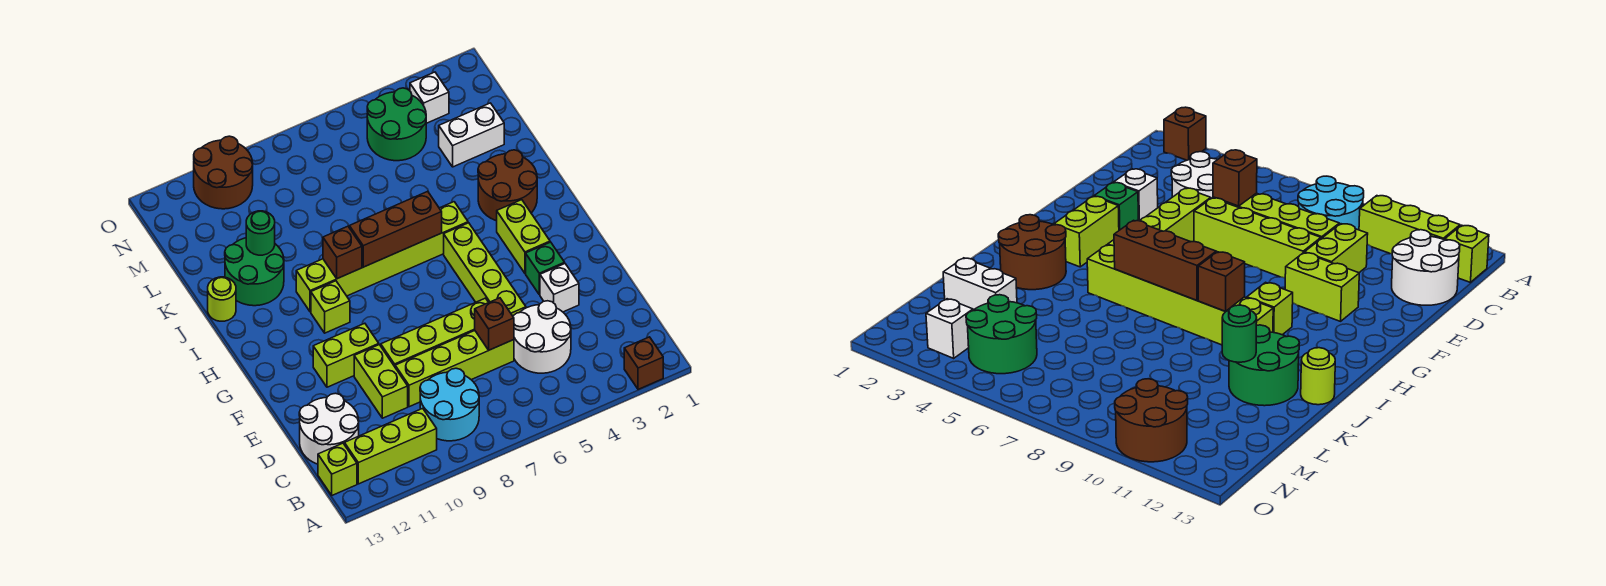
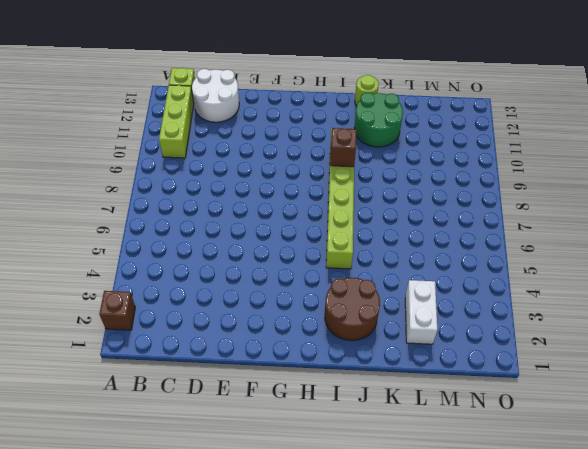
none -> cyan 2x2 round brick [420,368,479,441]
none -> white 2x2 round brick [513,301,571,373]
none -> lime 1x4 brick [395,331,514,407]

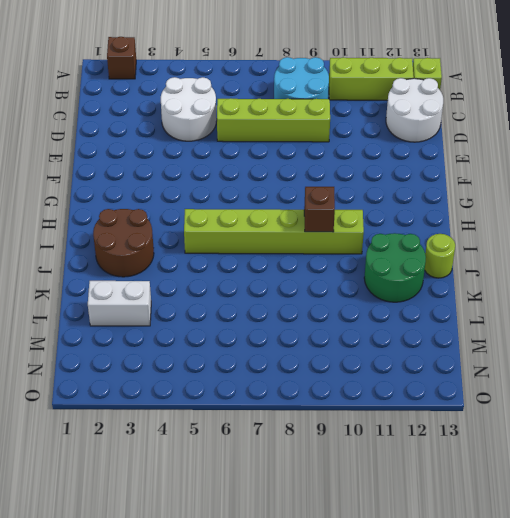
none -> lime 1x2 brick [354,345,408,418]
none -> white 1x1 brick [540,264,579,312]
none -> lime 1x4 brick [444,223,526,316]

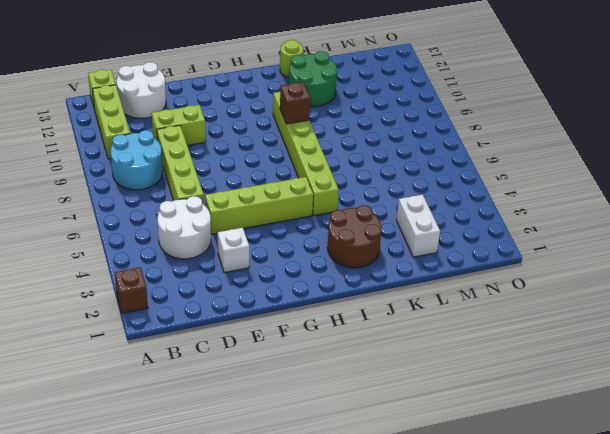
none -> lime 1x4 brick [381,298,489,366]
none -> green 1x1 brick [526,242,565,295]
none -> lime 1x2 brick [313,323,379,387]

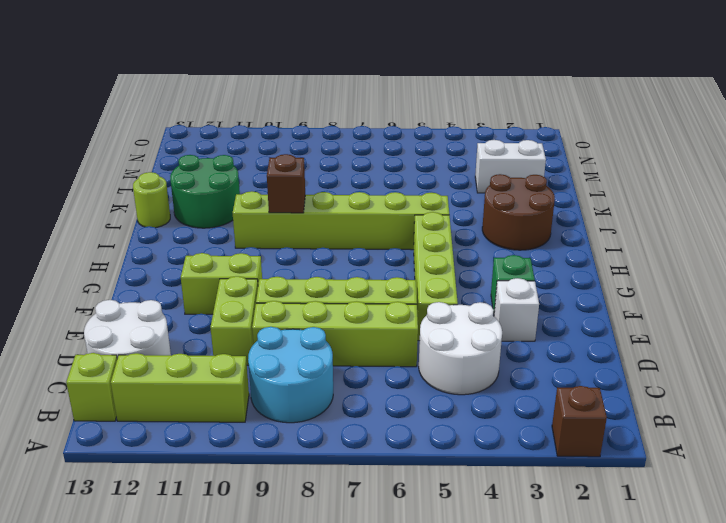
none -> lime 1x2 brick [497,200,550,273]
none -> lime 1x1 brick [311,281,350,333]
none -> green 2x2 round brick [367,88,426,161]

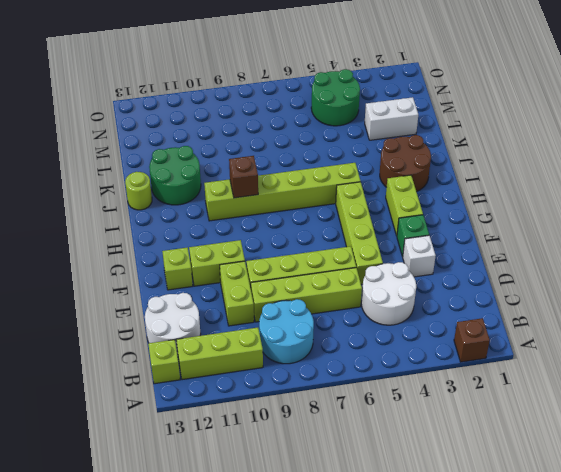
lime 1x1 brick [162,247,193,290] -> lime 1x1 brick moved to [311,281,350,333]
none -> white 1x1 brick [410,72,449,123]
none -> brown 2x2 round brick [194,136,253,209]
none -> brown 1x1 brick [475,298,514,350]

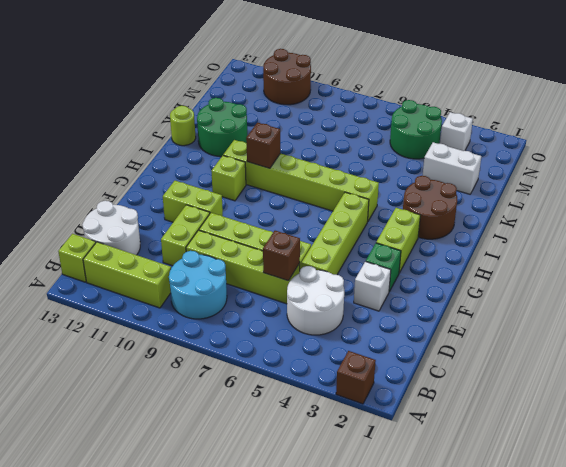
none -> brown 1x3 brick [349,191,442,267]
none -> green 1x1 round brick [246,211,275,255]

